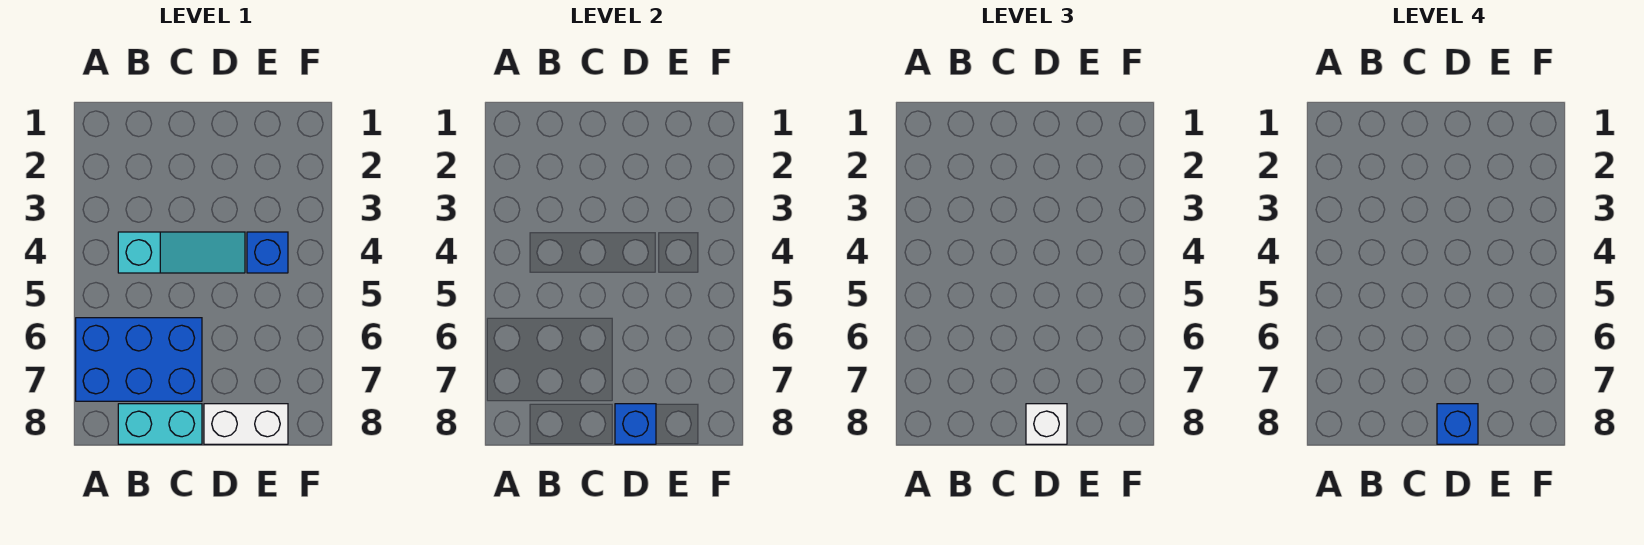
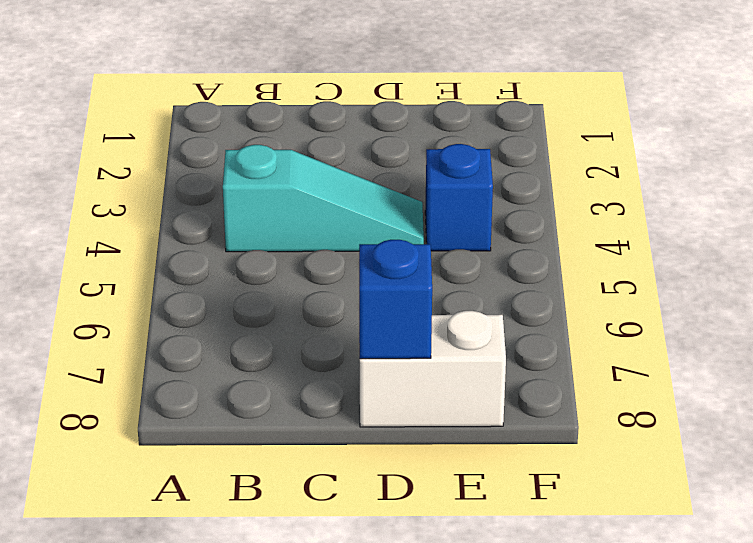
none -> blue 2x3 brick [76,318,202,401]
none -> cyan 1x2 brick [118,404,202,444]

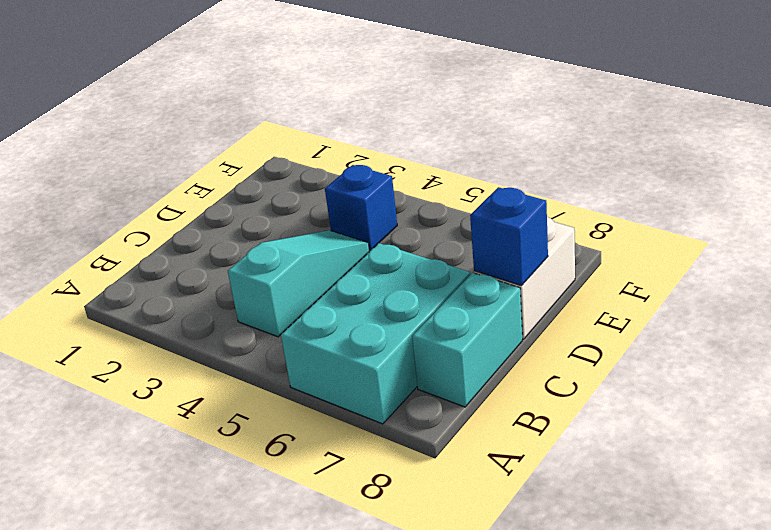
cyan 2x3 brick [281,243,470,424] -> blue 2x3 brick [76,318,202,401]
none -> white 1x1 brick [1026,404,1067,444]
none -> blue 1x1 brick [1437,404,1478,444]

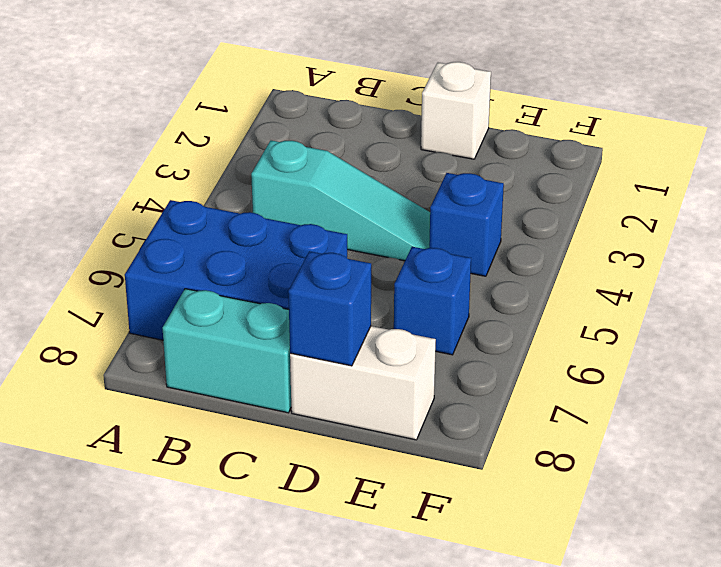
white 1x1 brick [421,62,491,159] -> white 1x1 brick moved to [1026,404,1067,444]
blue 1x1 brick [394,247,471,355] -> blue 1x1 brick moved to [1437,404,1478,444]

